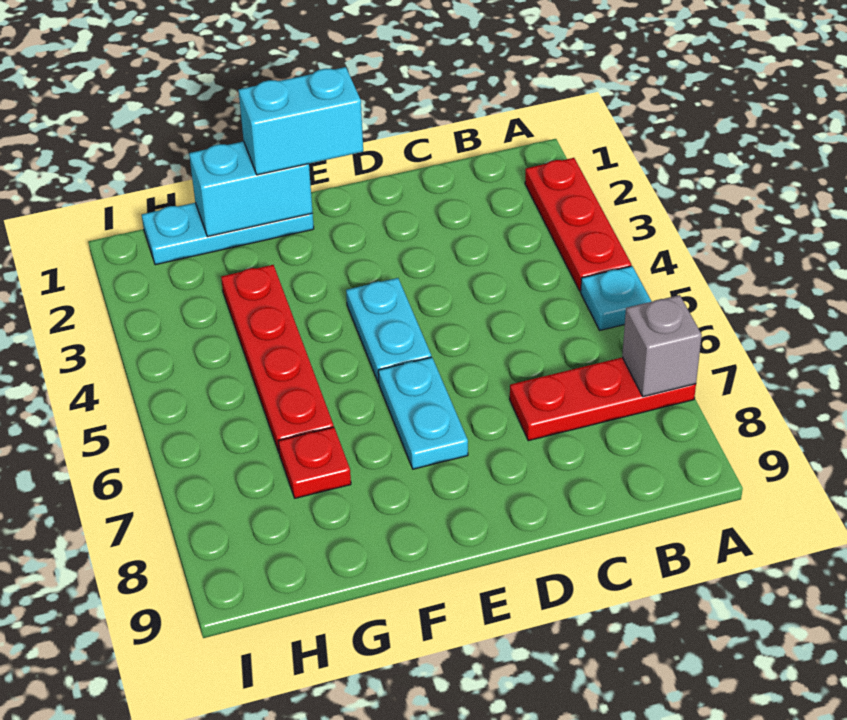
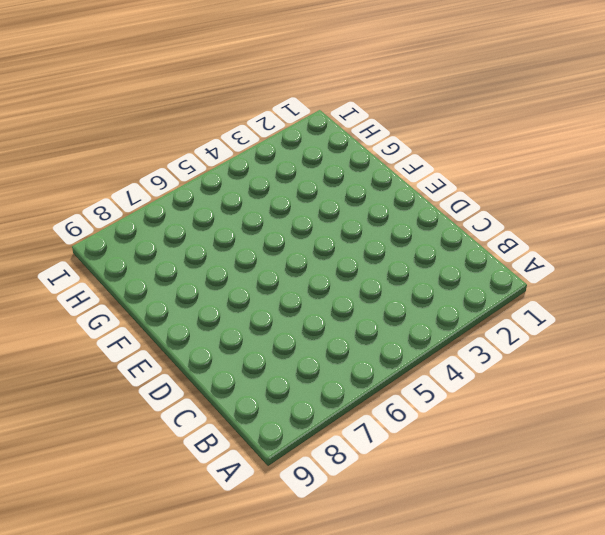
none -> red 1x3 plate [525,158,631,291]
none -> cyan 1x1 plate [581,266,652,330]

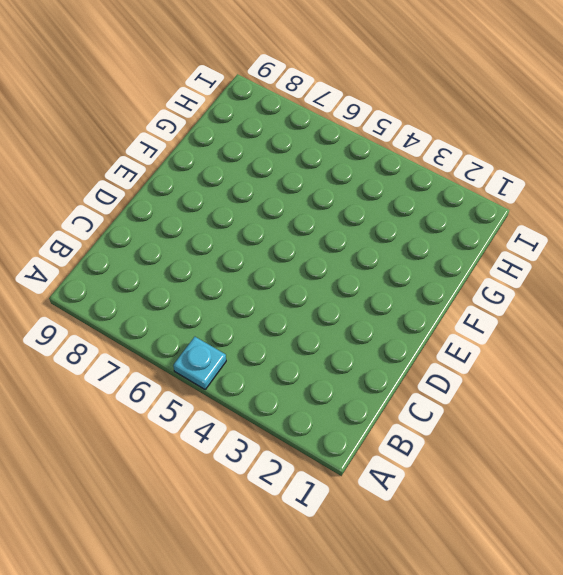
none -> red 1x3 plate [525,158,631,291]
none -> red 1x3 plate [510,357,696,441]

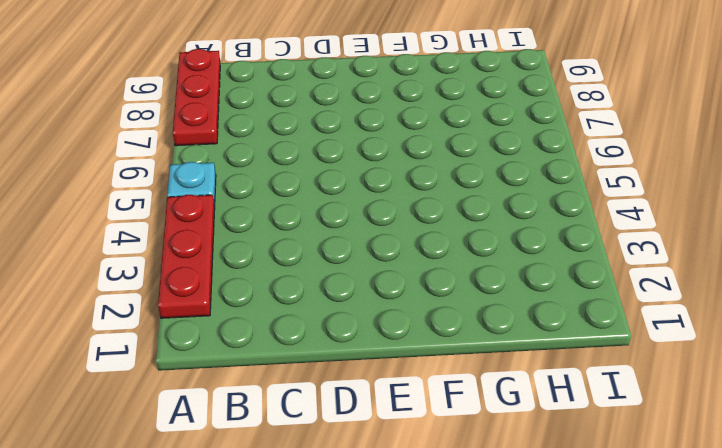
red 1x3 plate [173,49,220,146] -> red 1x3 plate turned to [510,357,696,441]
none -> cyan 1x2 plate [346,278,431,383]
none -> cyan 1x2 plate [378,357,468,469]

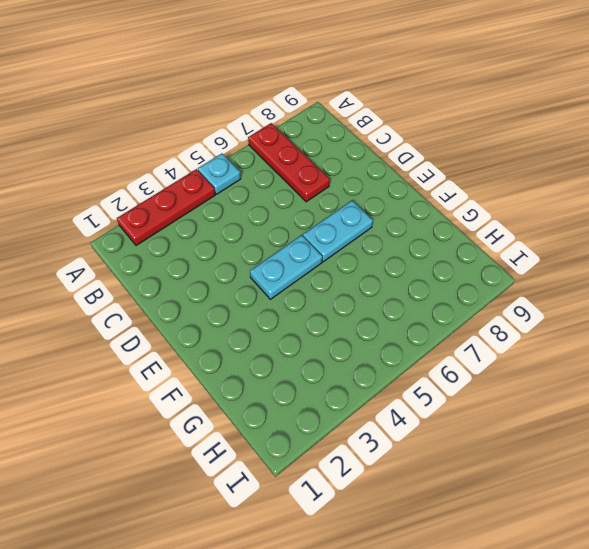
none -> cyan 1x3 plate [142,203,314,265]
none -> red 1x4 plate [221,265,334,454]

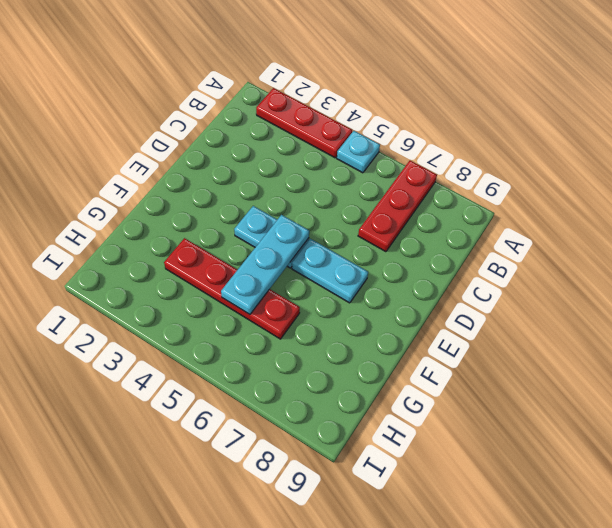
cyan 1x3 plate [221,215,309,314] -> cyan 1x3 plate moved to [142,203,314,265]
none -> red 1x1 plate [278,427,351,498]
none -> grey 1x1 brick [622,295,702,397]

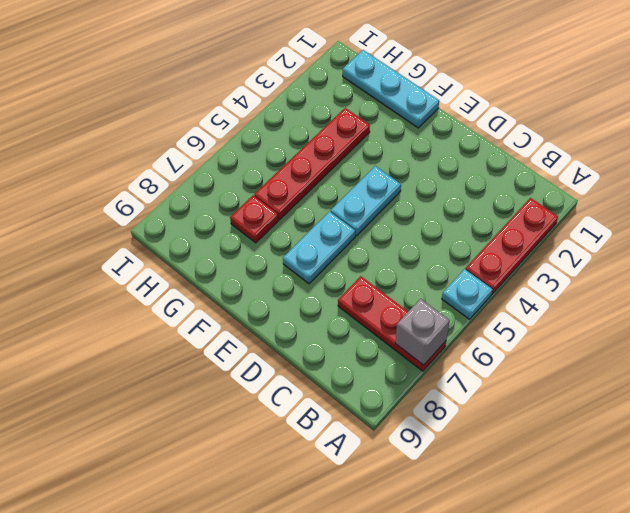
none -> cyan 1x2 brick [189,141,313,237]
none -> cyan 1x2 brick [238,67,363,175]

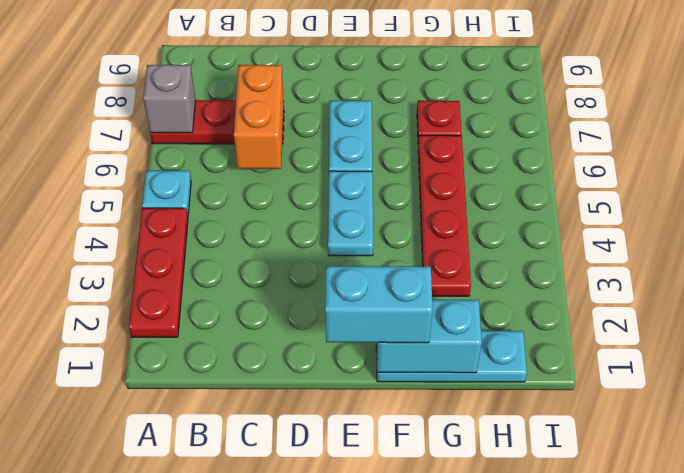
orange 1x2 brick [234,65,284,169] -> none

